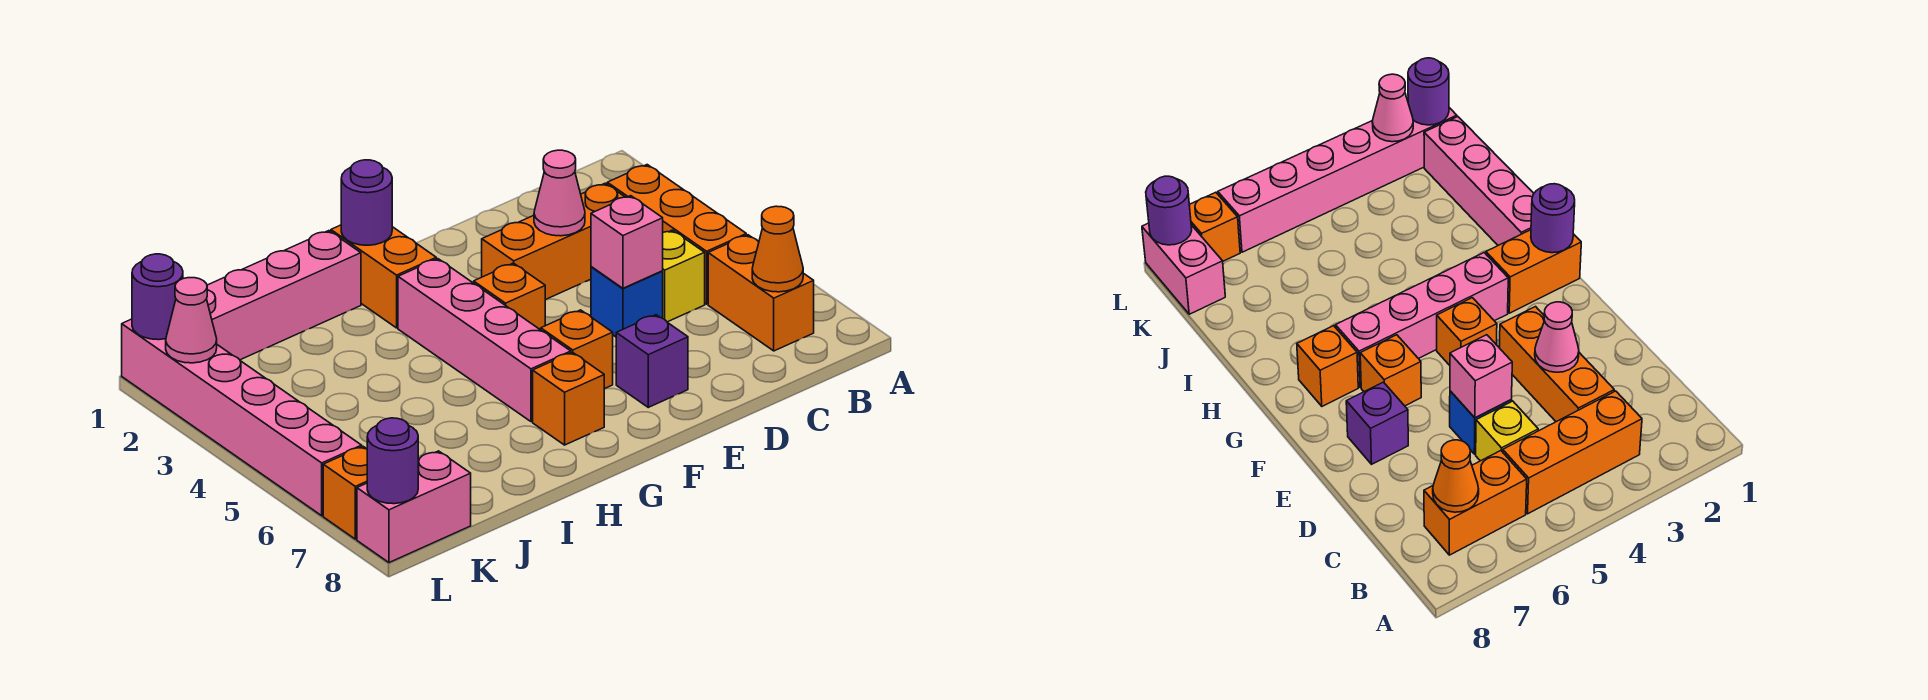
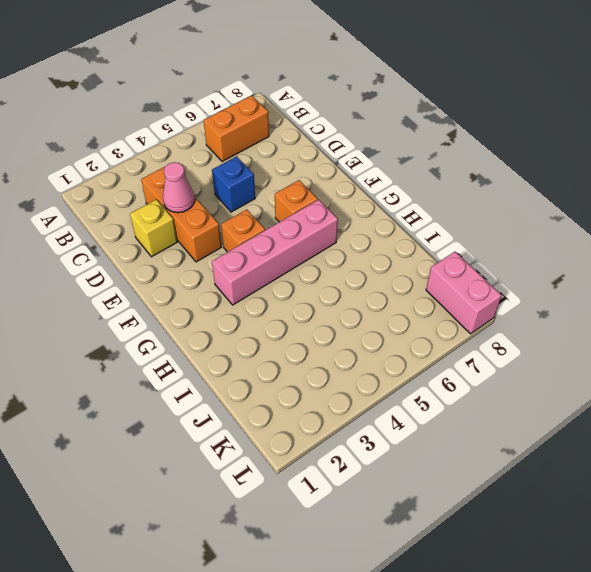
yellow 1x1 brick [130,199,177,257] -> yellow 1x1 brick moved to [663,230,705,322]
none -> orange 1x3 brick [607,165,746,304]
none -> purple 1x1 brick [616,315,688,407]
none -> orange 1x2 brick [331,225,436,328]

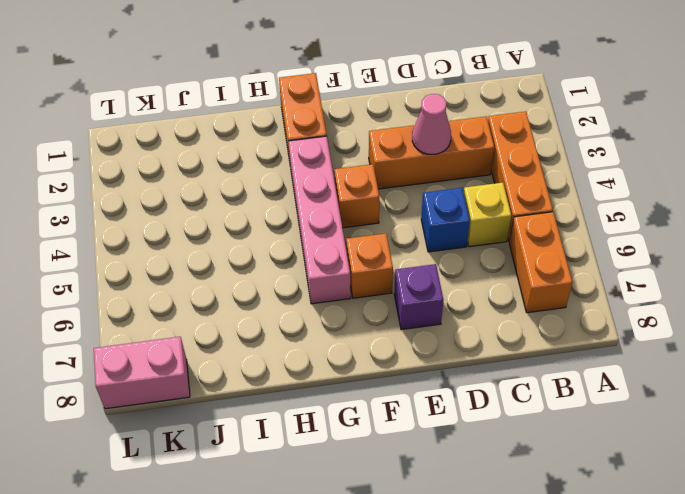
none -> orange 1x1 brick [533,352,604,445]
none -> pink 1x4 brick [207,231,361,360]
none -> pink 1x6 brick [122,319,362,516]

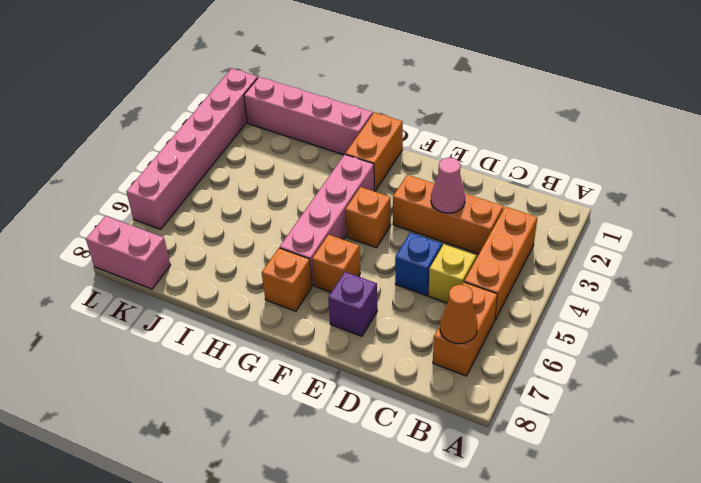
none -> orange 1x1 brick [323,447,367,539]
none -> pink 1x1 brick [591,196,663,288]
none -> purple 1x1 round brick [341,160,392,245]

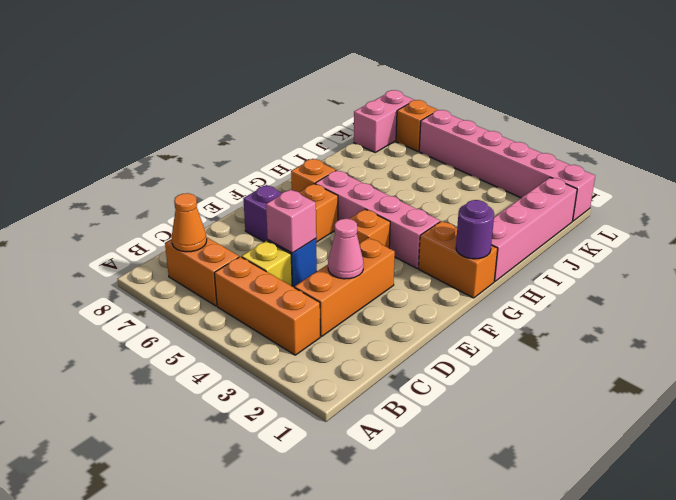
none -> purple 1x1 round brick [132,254,183,340]
none -> pink 1x1 cone [166,278,217,363]
none -> purple 1x1 round brick [367,418,418,504]

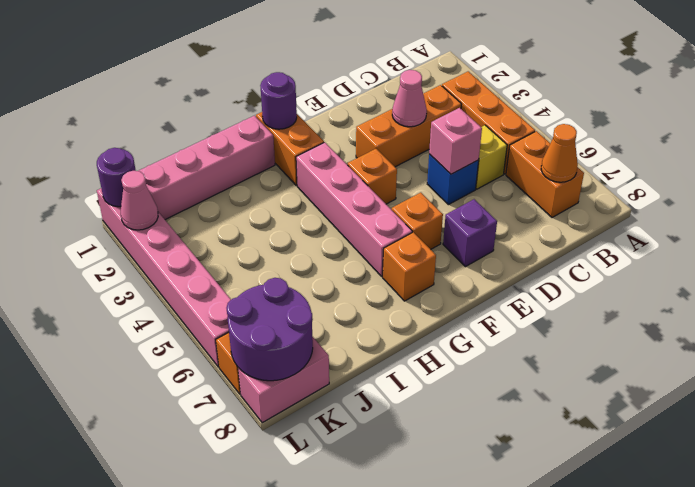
purple 2x2 round brick [227,278,313,381] -> purple 1x1 round brick [367,418,418,504]

